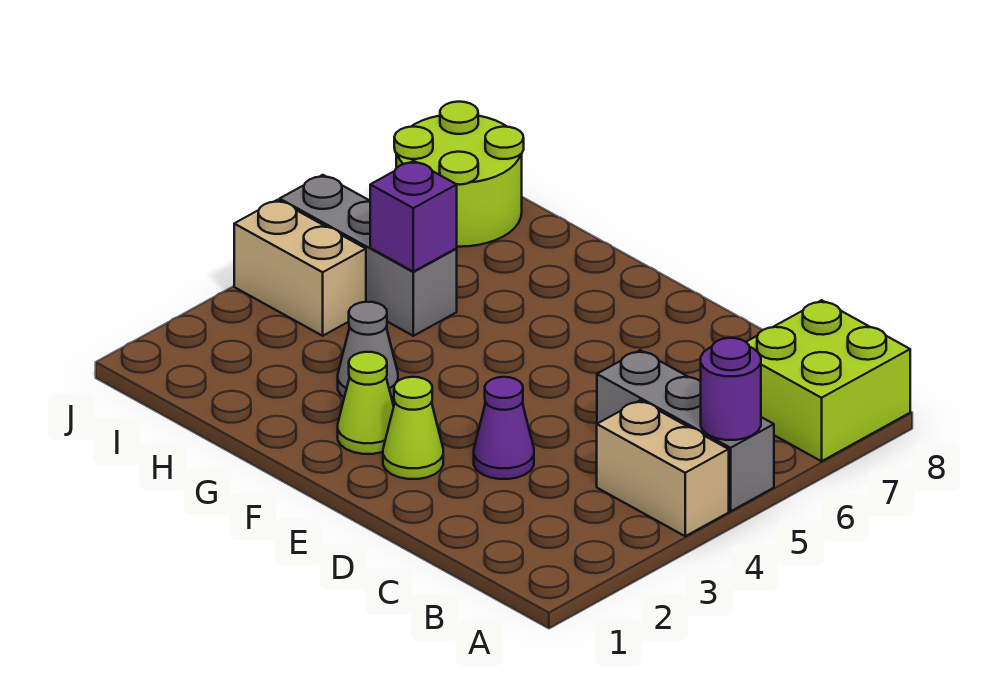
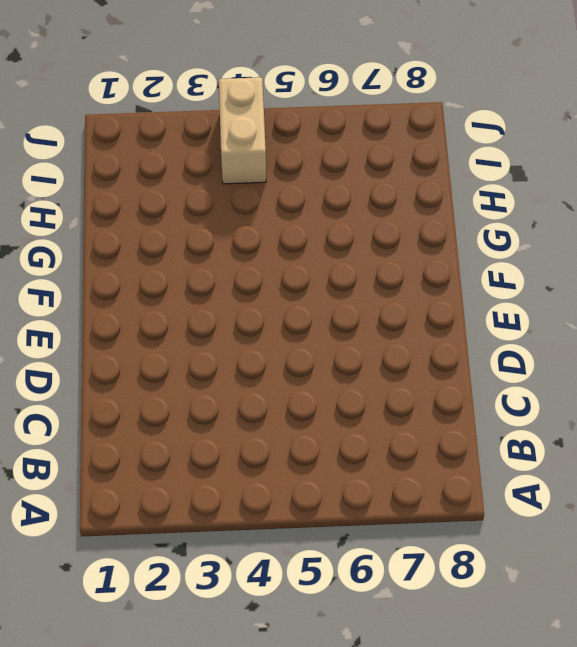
none -> tan 1x2 brick [597,400,729,536]
none -> grey 1x3 brick [597,350,774,511]
none -> lime 2x2 brick [747,300,910,461]

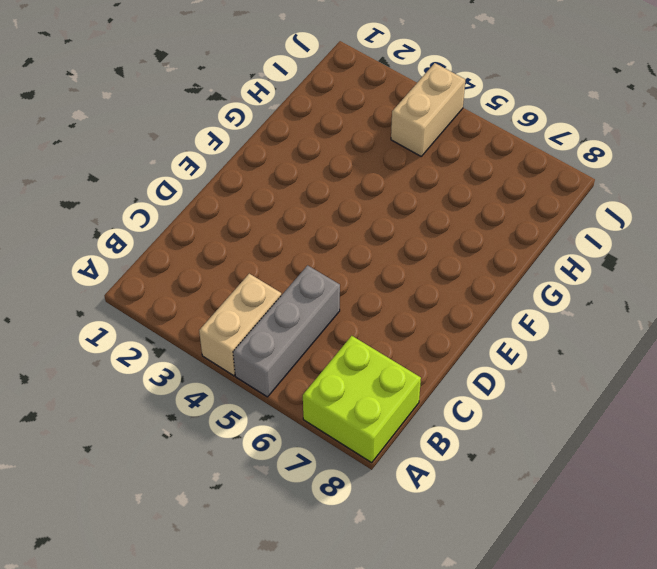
none -> purple 1x1 cone [474,377,534,479]
none -> lime 1x1 cone [383,377,443,479]
none -> lime 1x1 cone [338,352,394,454]

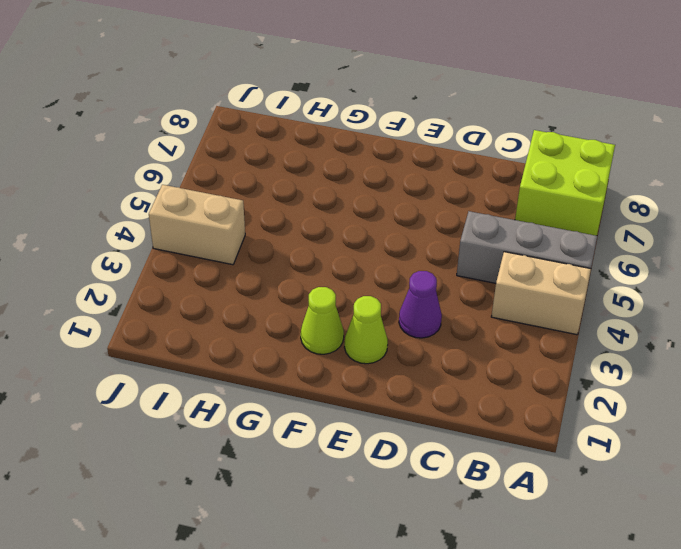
none -> grey 1x1 cone [338,302,398,398]
none -> grey 1x3 brick [280,175,457,336]
none -> lime 2x2 round brick [394,102,524,247]

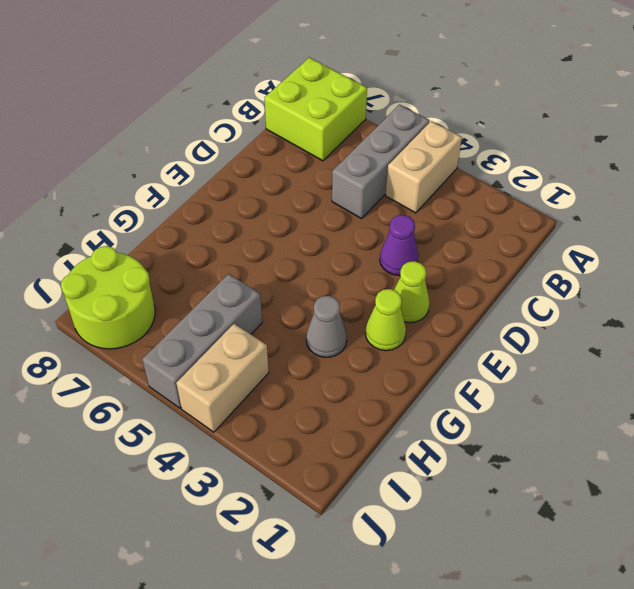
none -> purple 1x1 round brick [701,338,761,440]
none -> purple 1x1 brick [370,161,457,272]

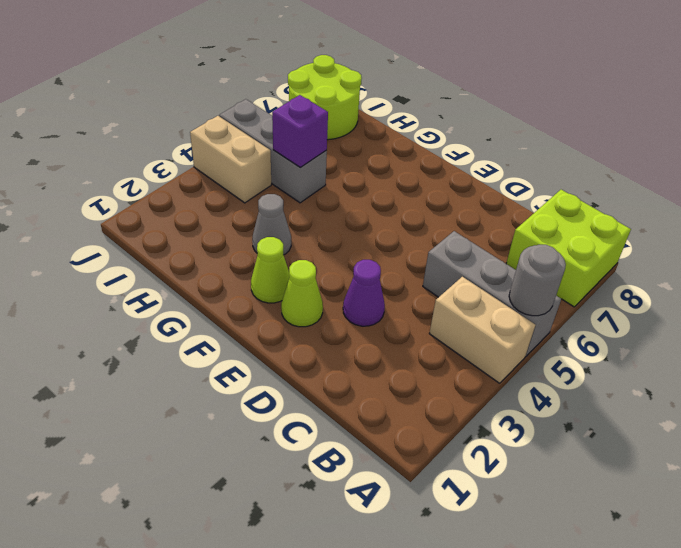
grey 1x1 round brick [509,245,566,316] -> purple 1x1 round brick [701,338,761,440]

